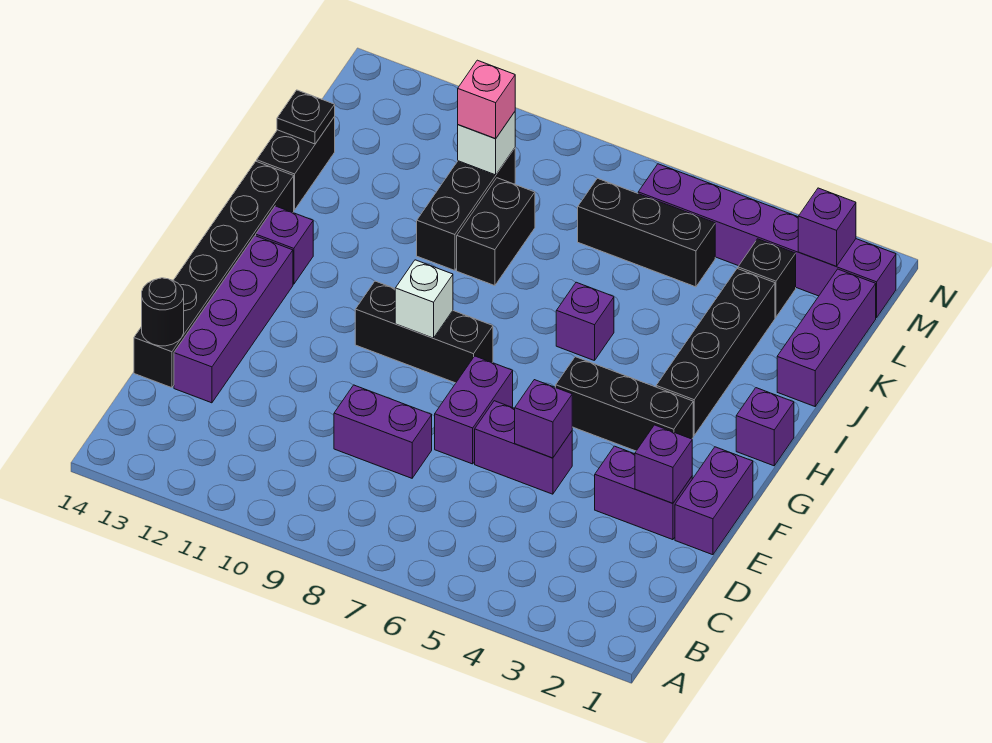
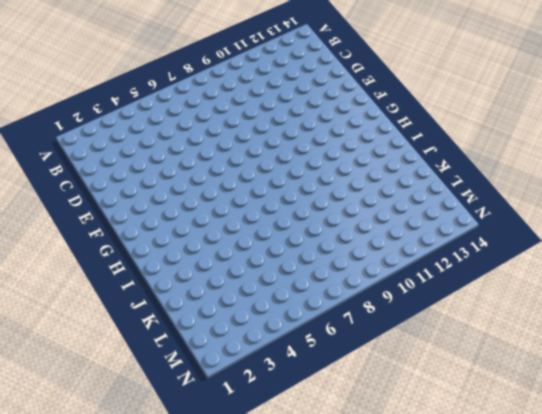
none -> purple 1x2 brick [334,385,432,478]
none -> purple 1x4 brick [174,236,293,403]
none -> black 1x6 brick [134,161,294,388]

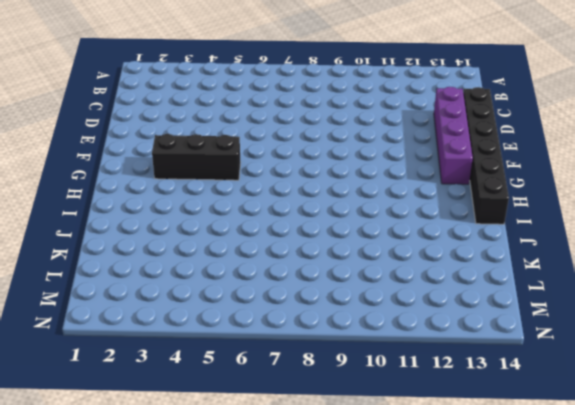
none -> purple 1x2 brick [334,385,432,478]
none -> purple 1x2 brick [675,447,753,555]
none -> purple 1x2 brick [595,446,692,540]

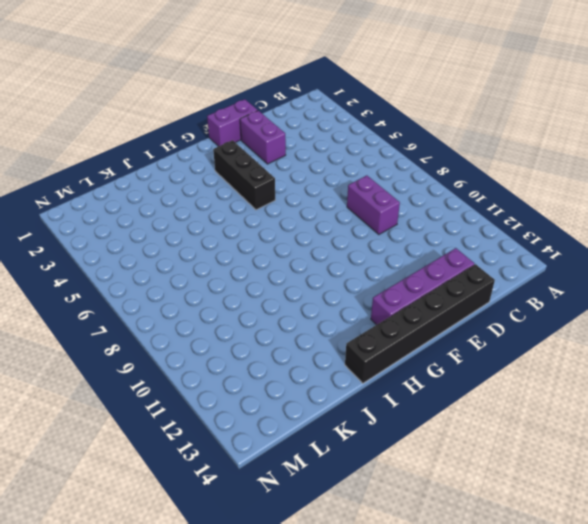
none -> purple 1x2 brick [475,401,572,494]
none -> purple 1x2 brick [435,356,513,464]
none -> black 1x3 brick [355,281,493,383]

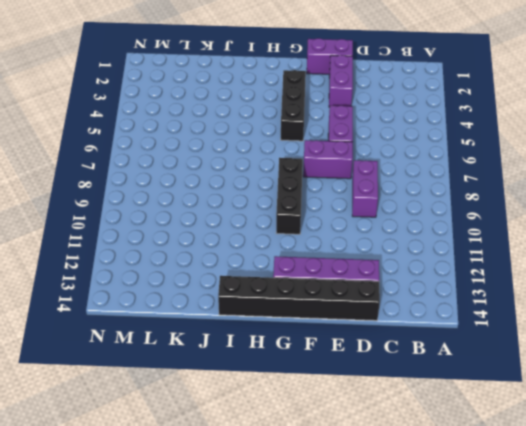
none -> purple 1x1 brick [736,388,794,466]
none -> black 1x4 brick [656,269,775,435]
none -> purple 1x1 brick [256,206,313,284]

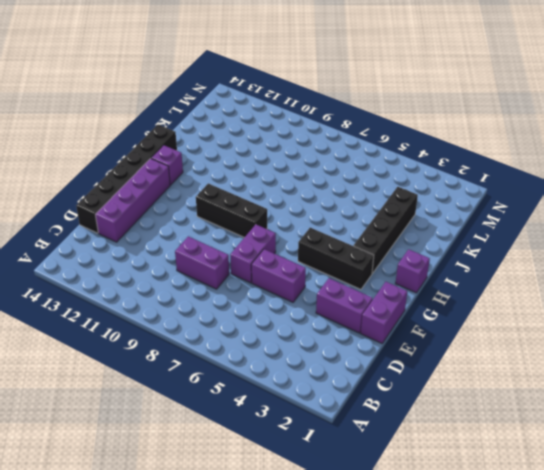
none -> purple 1x1 brick [556,282,614,361]
none -> purple 1x3 brick [777,269,876,406]
none -> black 1x2 brick [457,178,535,286]

